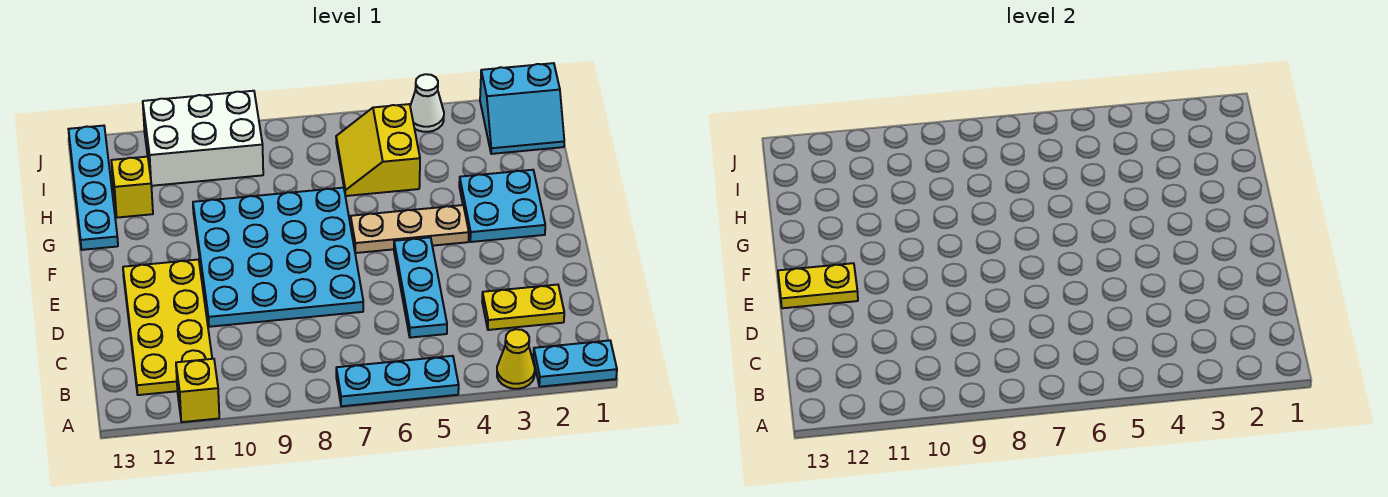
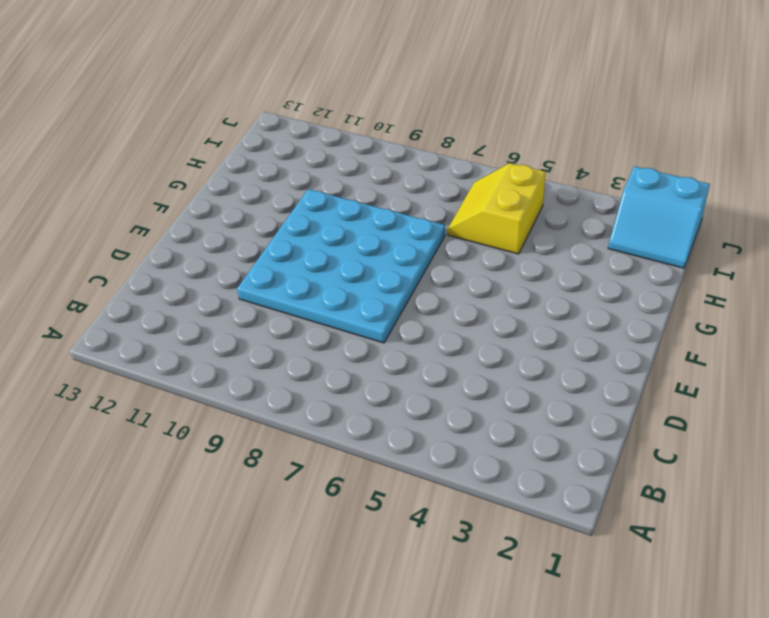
none -> cyan 1x2 plate [533,340,617,387]
none -> yellow 1x1 cone [497,329,535,389]
none -> cyan 1x3 plate [336,356,459,406]

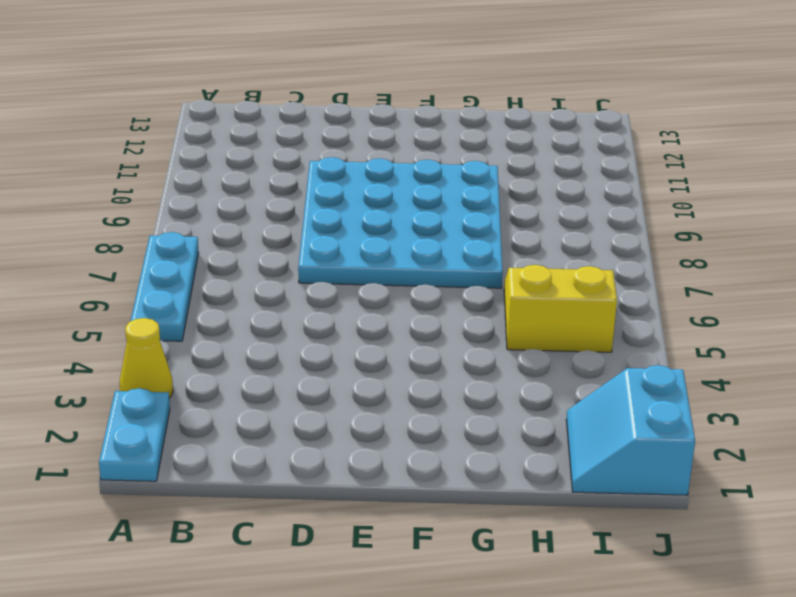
none -> yellow 1x1 brick [176,359,219,422]
none -> yellow 2x4 plate [123,260,212,395]
none -> yellow 1x2 plate [482,285,564,330]

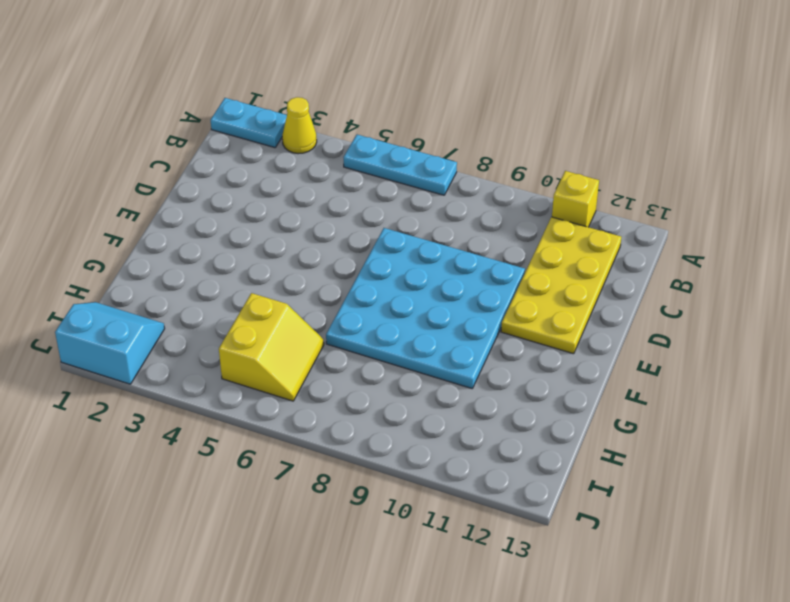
none -> yellow 1x2 plate [482,285,564,330]
none -> cyan 1x3 plate [394,237,447,338]
none -> cyan 2x2 plate [459,170,545,242]

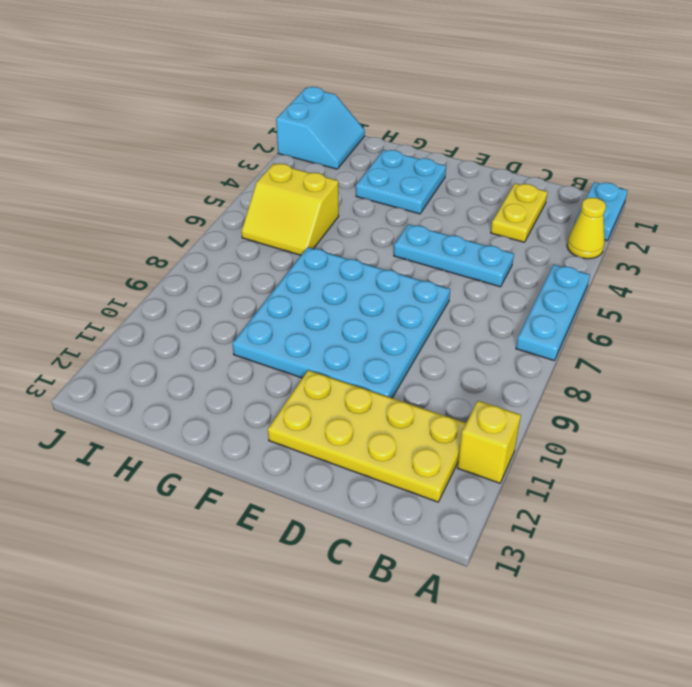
none -> tan 1x3 plate [351,205,469,253]
none -> cyan 1x4 plate [68,126,118,250]
none -> yellow 1x1 brick [111,157,153,218]

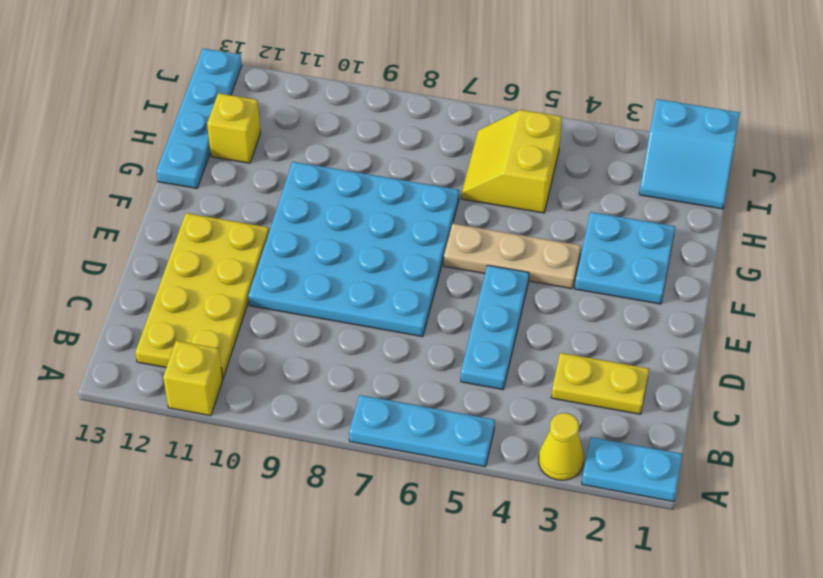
none -> white 2x3 brick [143,91,263,186]
none -> white 1x1 cone [410,74,444,132]
none -> yellow 1x2 plate [778,263,858,308]

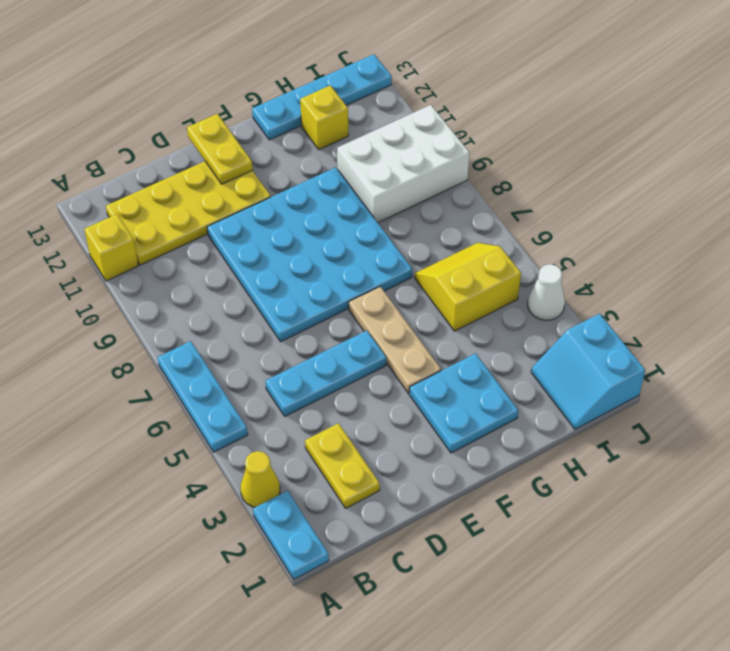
white 2x3 brick [337,105,470,223] -> white 2x3 brick turned to [143,91,263,186]

